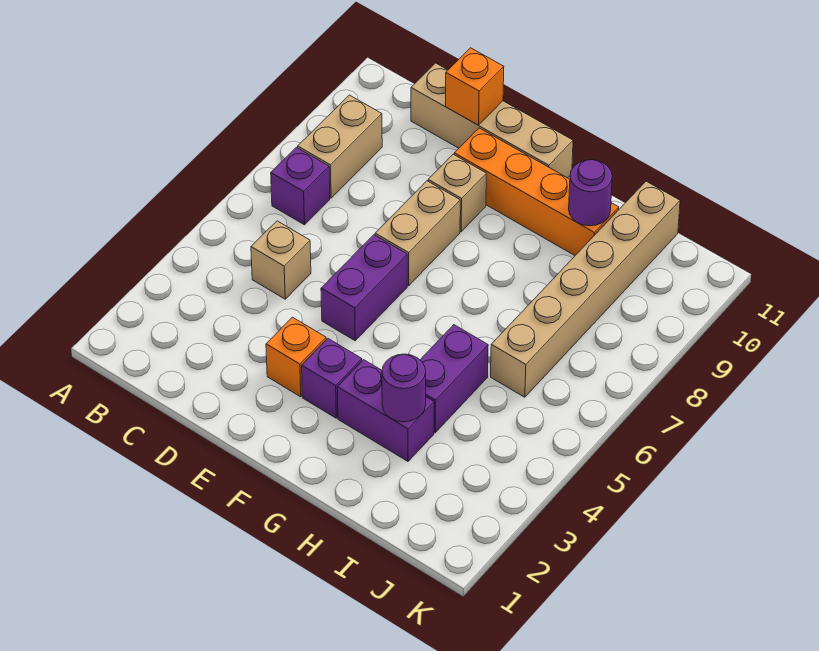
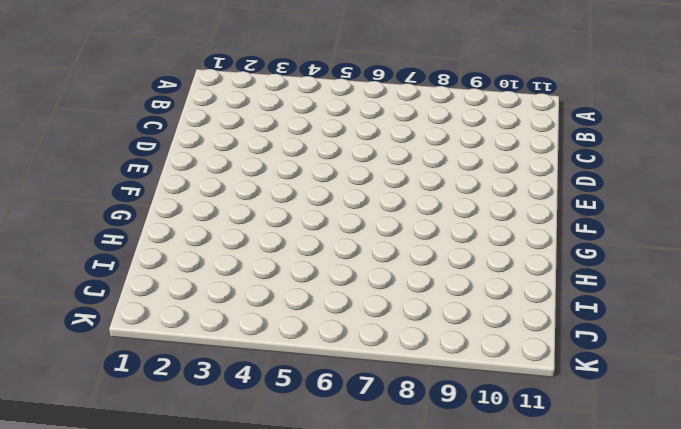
none -> purple 1x1 brick [271,147,330,225]
none -> tan 1x2 brick [298,95,382,198]
none -> tan 1x1 brick [251,221,311,299]

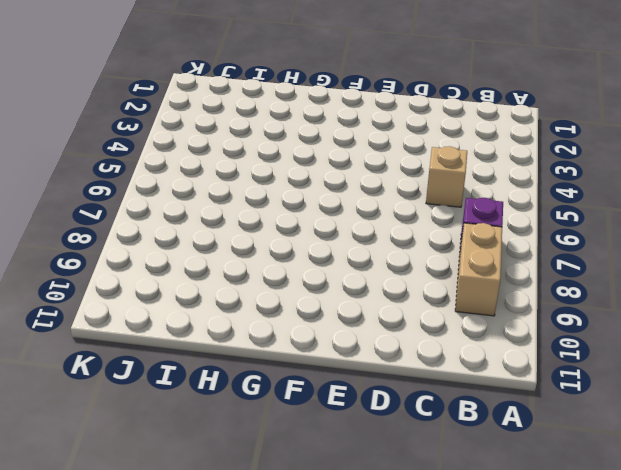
none -> tan 1x4 brick [411,63,573,178]
none -> orange 1x1 brick [266,317,326,397]
none -> purple 1x2 brick [321,235,407,341]

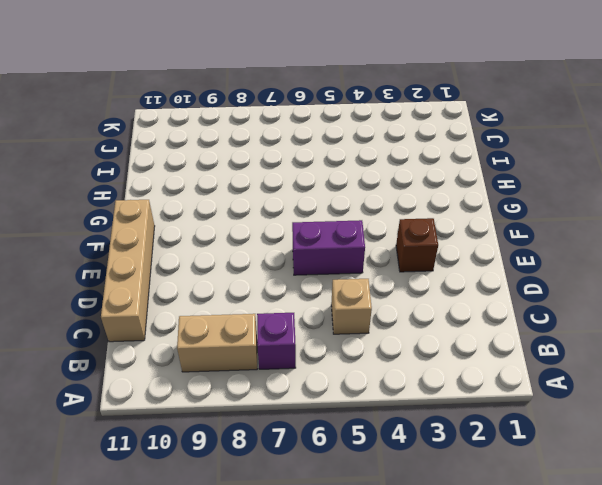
brown 1x1 brick [396,218,438,272] -> orange 1x1 brick [266,317,326,397]
none -> tan 1x2 brick [375,181,460,286]
none -> tan 1x1 brick [428,154,486,232]
none -> orange 1x4 brick [454,128,619,255]

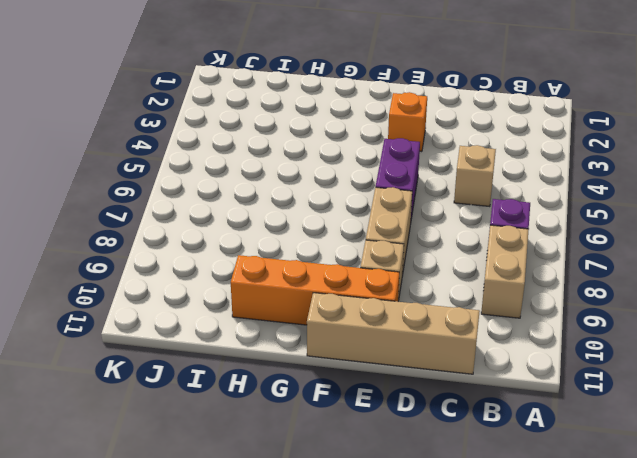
none -> purple 1x1 brick [302,339,362,418]
none -> purple 1x2 brick [337,360,434,461]
none -> purple 1x2 brick [420,325,488,433]

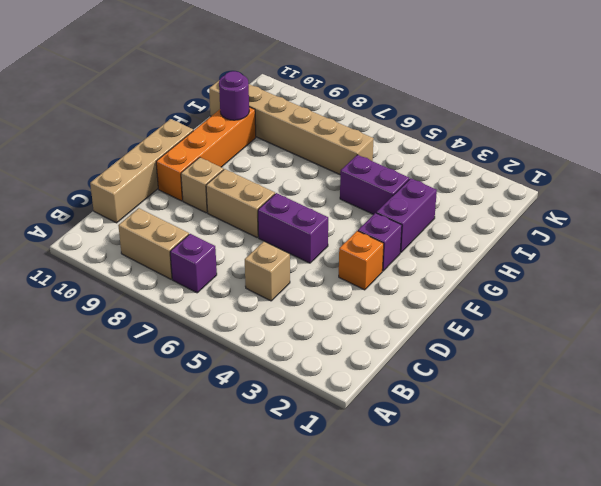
none -> orange 1x1 brick [445,48,504,125]
none -> purple 1x1 round brick [382,354,426,422]

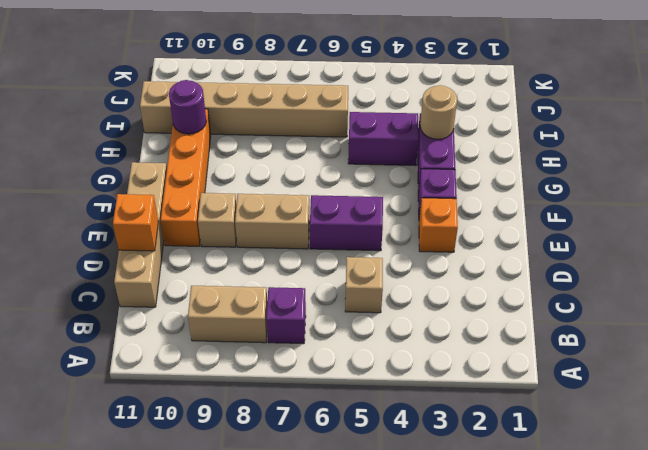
tan 1x1 round brick [420,85,457,139] -> purple 1x1 round brick [382,354,426,422]

